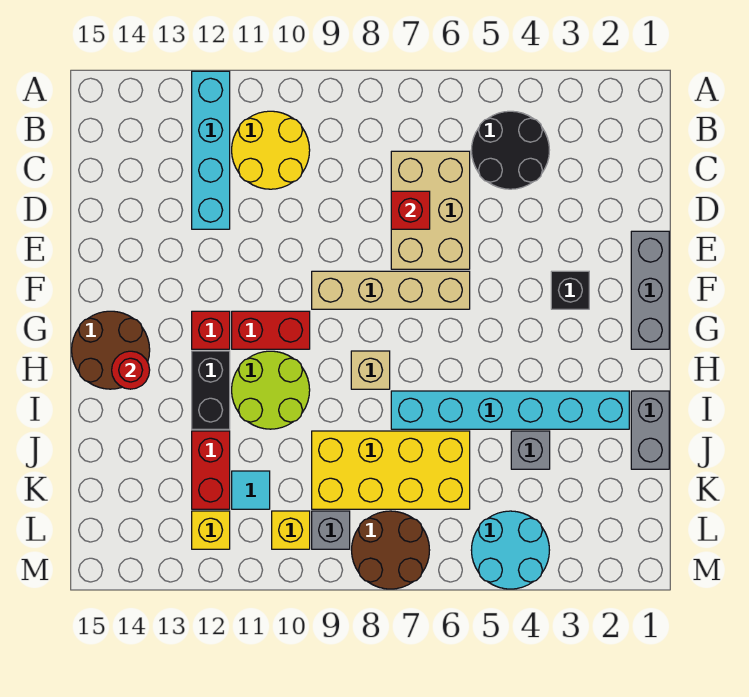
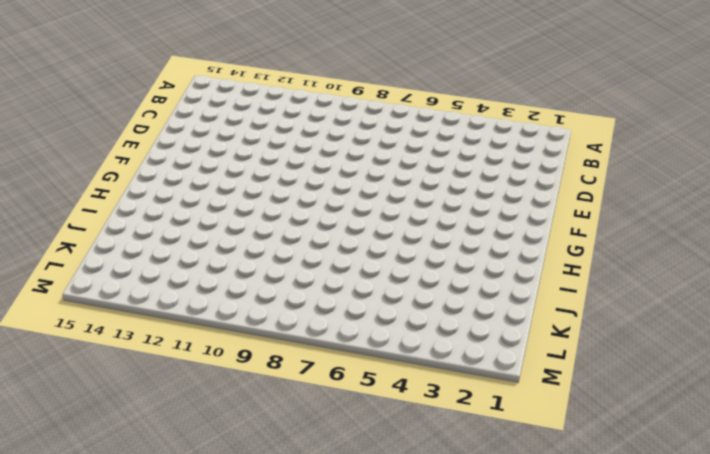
none -> cyan 1x4 brick [192,71,230,229]
none -> black 2x2 round brick [471,111,549,189]
none -> yellow 2x2 round brick [232,111,310,189]

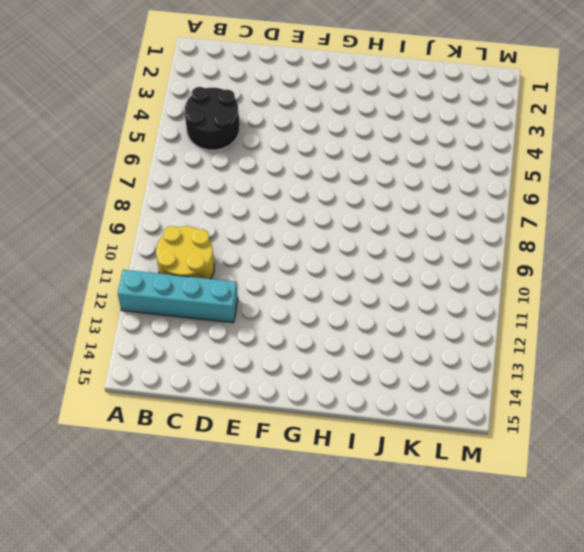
none -> tan 2x3 brick [391,151,470,269]
none -> grey 1x3 brick [631,231,669,349]
none -> black 1x1 brick [551,271,589,309]

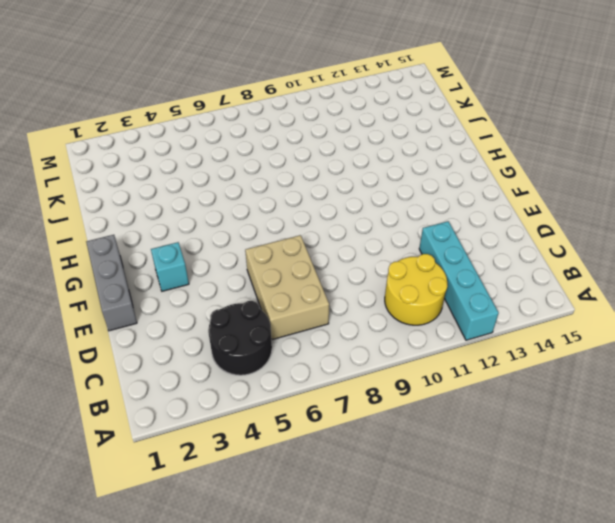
cyan 1x1 brick [151,242,189,291] -> black 1x1 brick [551,271,589,309]
none -> tan 1x4 brick [312,271,470,309]
none -> red 1x2 brick [232,311,310,349]
none -> red 1x1 brick [192,311,230,349]

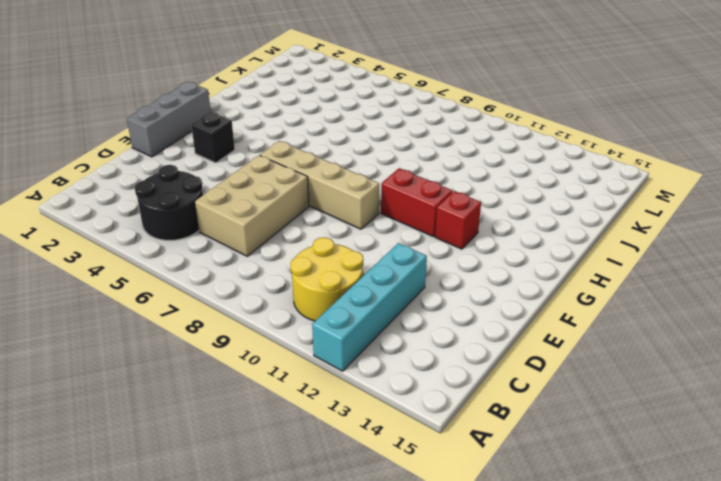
none -> brown 2x2 round brick [72,311,150,389]
none -> tan 1x1 brick [351,351,390,389]
none -> lime 2x2 round brick [232,351,310,429]

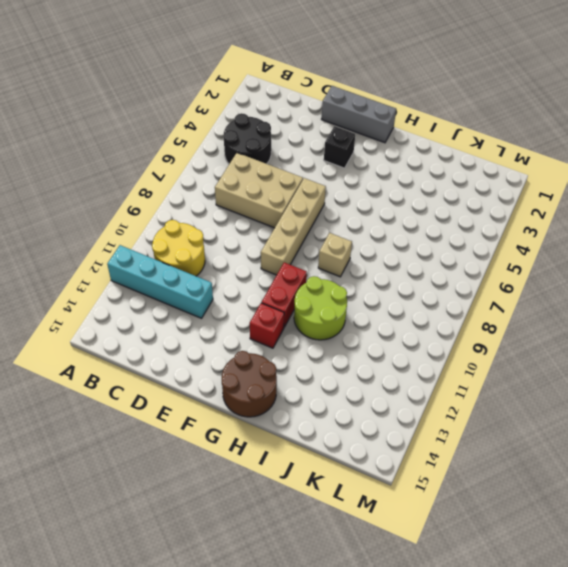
none -> black 1x2 brick [192,351,230,429]
none -> grey 1x2 brick [631,391,669,469]
none -> cyan 1x6 brick [391,391,629,429]

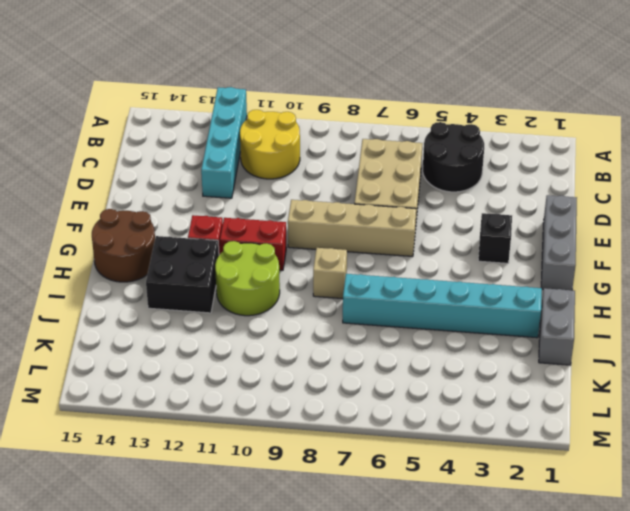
black 2x2 brick [146,236,219,313] -> black 1x2 brick [192,351,230,429]
none -> grey 1x1 brick [511,431,550,469]
none -> yellow 2x4 brick [312,431,470,509]
none -> red 1x2 brick [192,431,230,509]

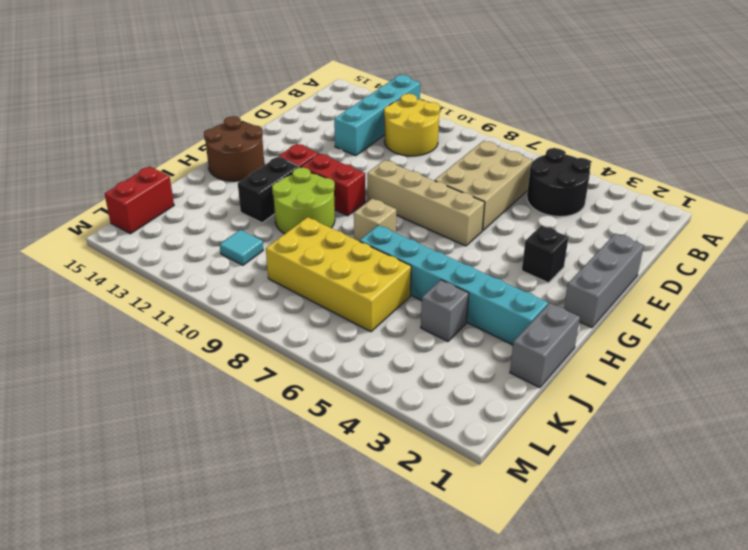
red 1x2 brick [105,166,174,234] -> red 1x2 brick moved to [192,431,230,509]
none -> cyan 2x2 round brick [471,511,549,589]
none -> brown 2x2 round brick [352,511,430,589]
none -> grey 1x1 brick [312,511,350,549]

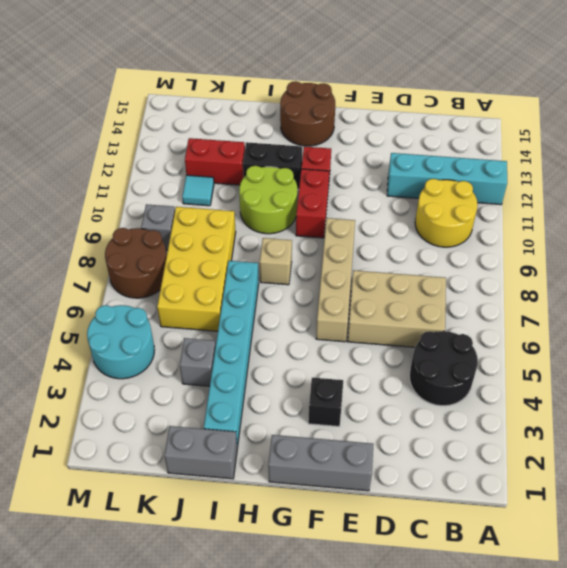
none -> yellow 1x1 brick [272,511,310,549]
none -> yellow 1x1 brick [192,511,230,549]
none -> red 1x1 brick [391,191,430,229]

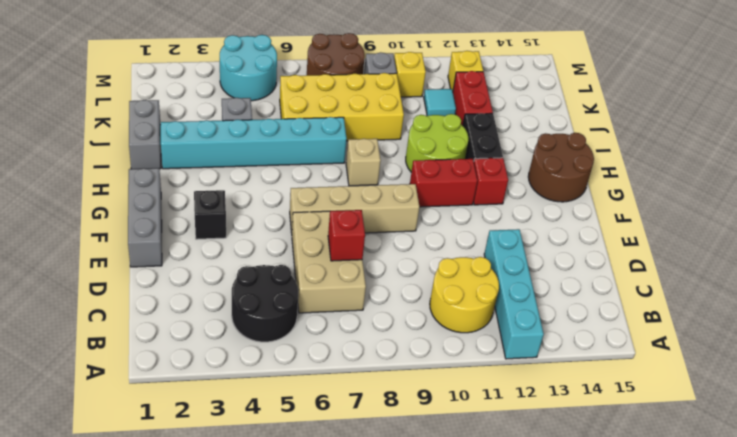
none -> red 1x1 round brick [112,351,150,389]

